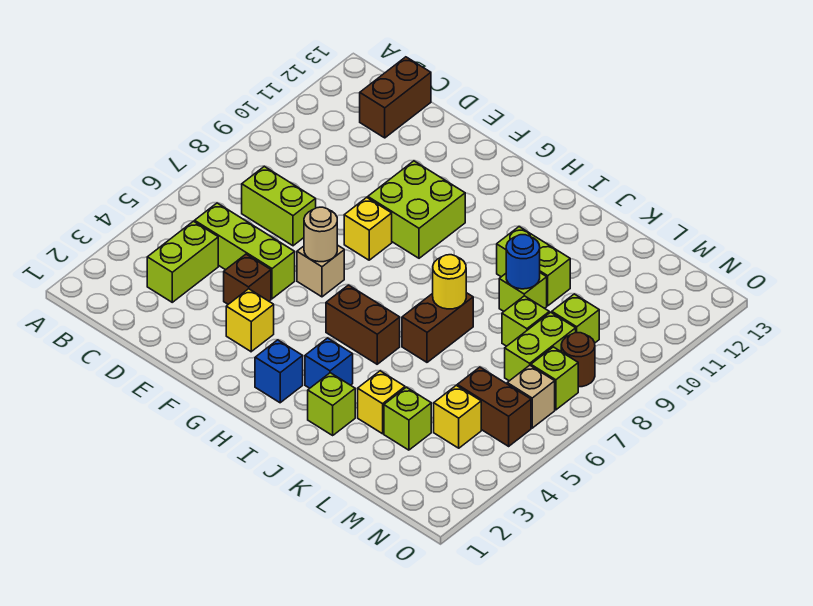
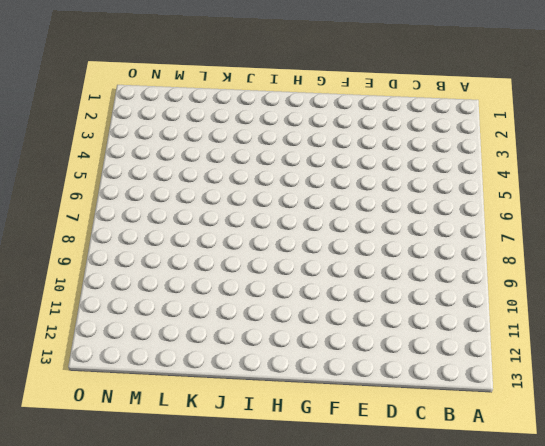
none -> lime 1x2 brick [147,221,218,302]
none -> lime 1x3 brick [195,203,295,299]
none -> lime 1x2 brick [242,167,316,246]

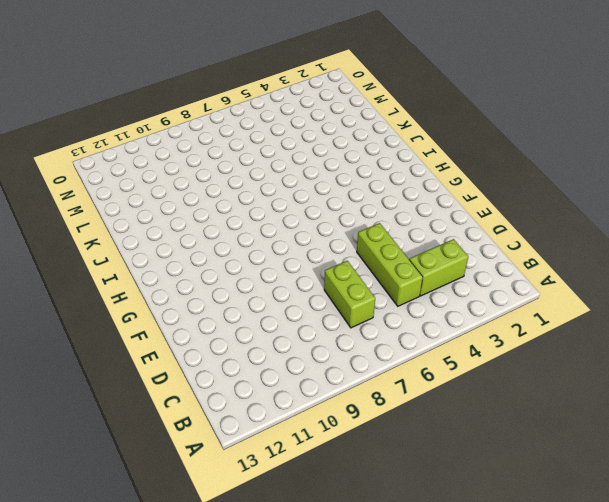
none -> brown 1x2 brick [360,57,431,138]
none -> brown 1x1 brick [224,254,271,304]
none -> yellow 1x1 brick [226,289,274,352]

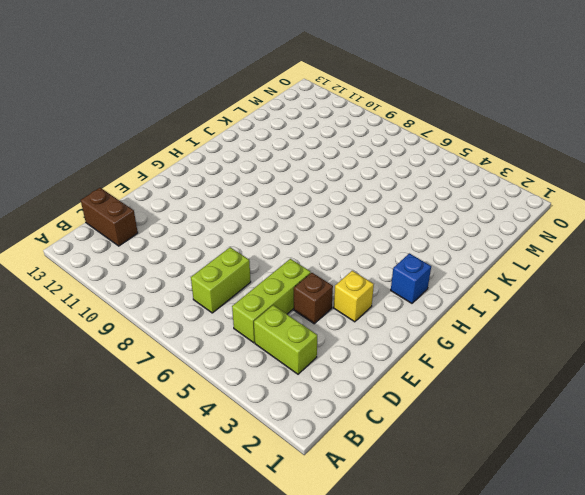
none -> tan 1x1 brick [297,245,344,297]
none -> yellow 1x1 brick [344,197,392,260]
none -> lime 2x2 brick [368,161,465,258]

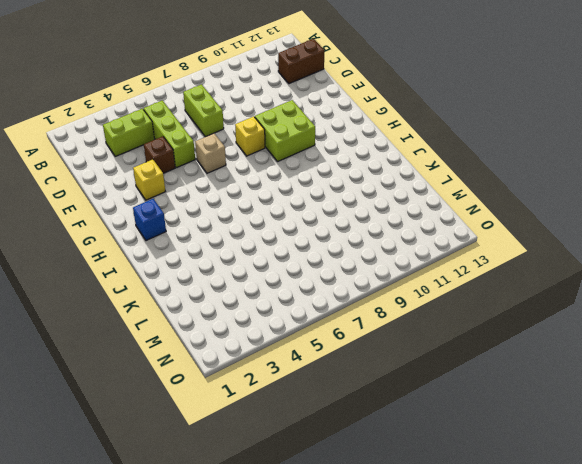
none -> brown 1x2 brick [326,285,400,364]
none -> blue 1x1 brick [305,338,353,388]
none -> lime 1x1 brick [308,373,355,435]

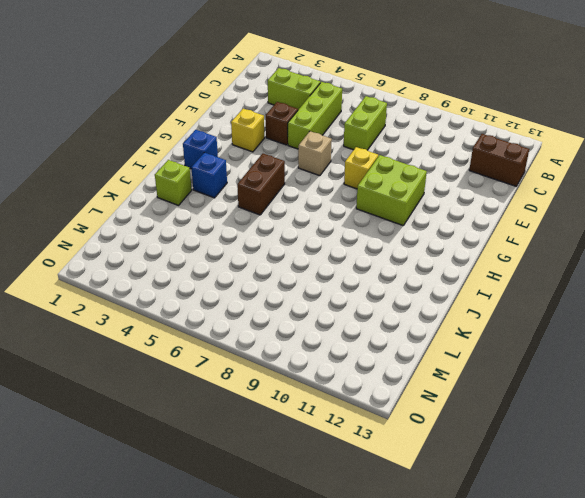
none -> brown 1x2 brick [402,293,473,362]
none -> lime 1x2 brick [497,227,570,306]
none -> yellow 1x1 brick [358,371,405,434]

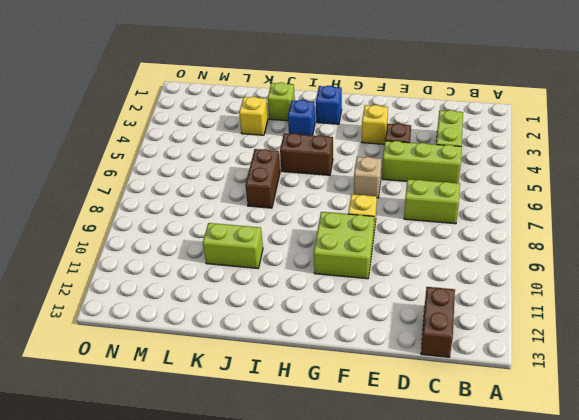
none -> lime 1x1 brick [499,273,547,311]
none -> lime 1x1 brick [384,387,431,450]
none -> lime 1x1 brick [502,296,549,346]

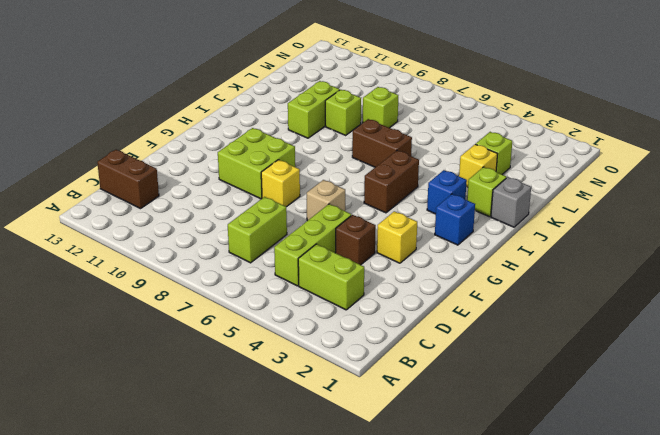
grey 1x1 brick [491,177,531,227] -> none
none -> yellow 1x1 brick [434,385,481,448]
none -> brown 1x2 brick [457,367,531,446]
none -> lime 1x2 brick [505,312,576,381]

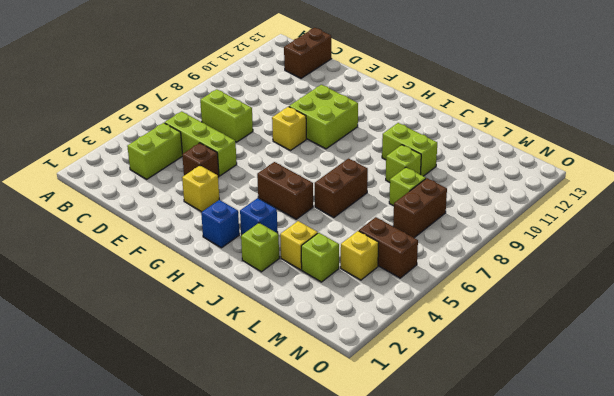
brown 1x2 brick [393,178,447,238] -> lime 1x2 brick [505,312,576,381]
none -> tan 1x1 brick [297,245,344,297]
none -> lime 1x1 brick [552,294,599,343]
none -> tan 1x1 brick [507,365,555,428]

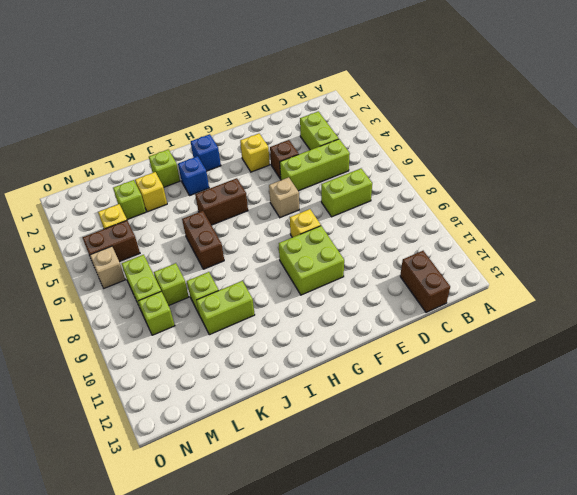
none -> lime 1x1 brick [531,347,578,410]
none -> brown 1x1 round brick [561,333,595,387]
none -> tan 1x1 round brick [304,207,337,262]

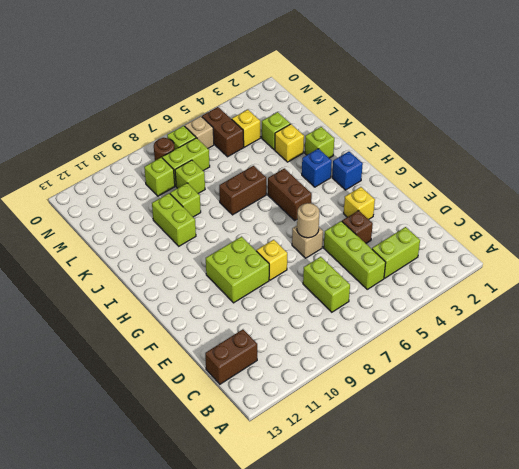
none -> yellow 1x1 round brick [433,255,466,309]
none -> blue 1x1 round brick [506,235,540,289]

